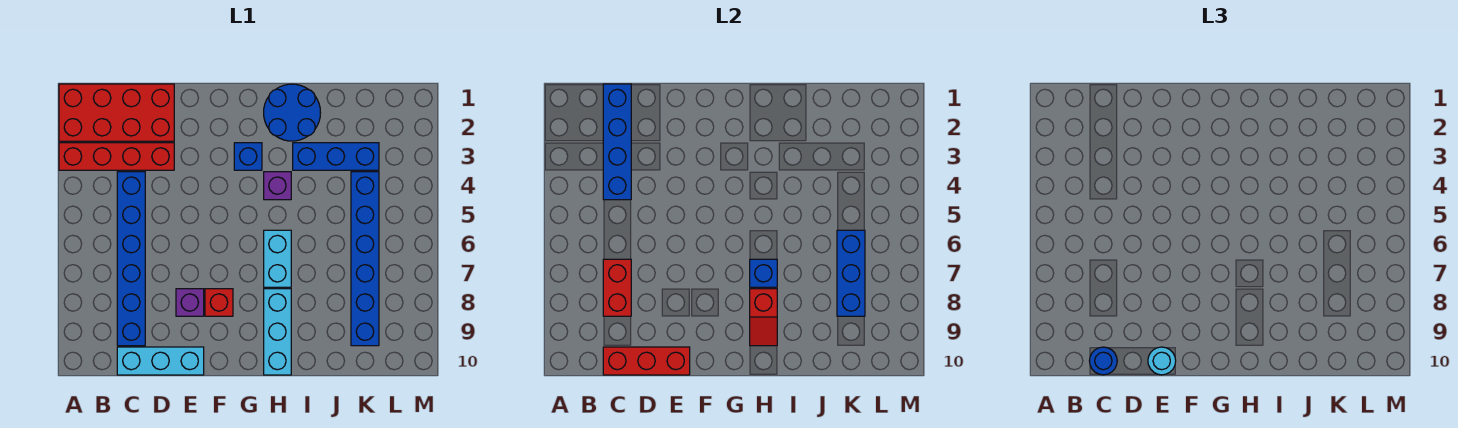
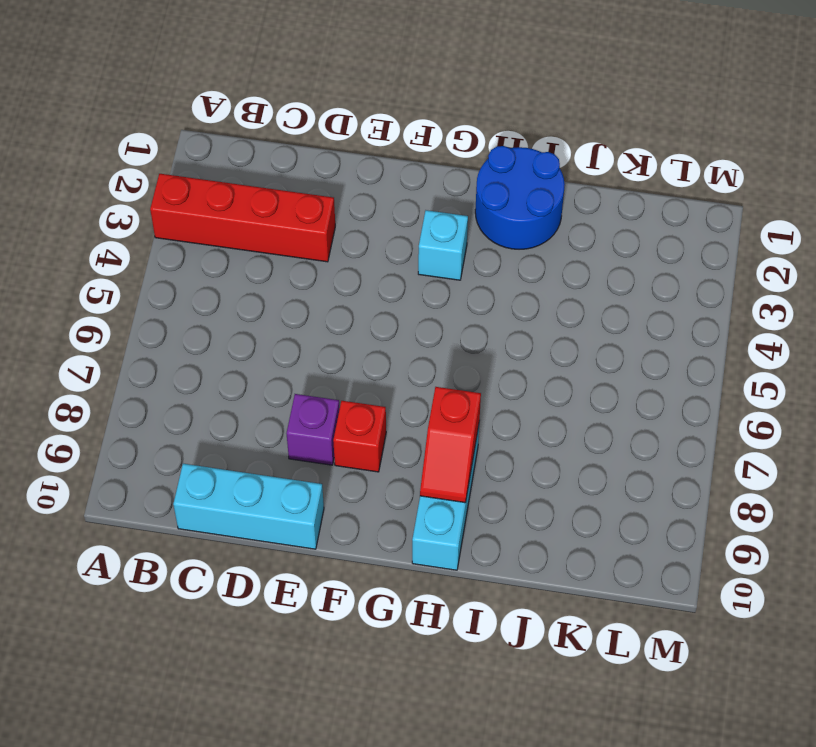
cyan 1x1 brick [418,210,468,280] -> blue 1x1 brick [234,143,262,170]
none -> red 2x4 brick [59,84,174,141]
none -> blue 1x6 brick [117,172,145,346]
none -> purple 1x1 brick [264,172,291,200]

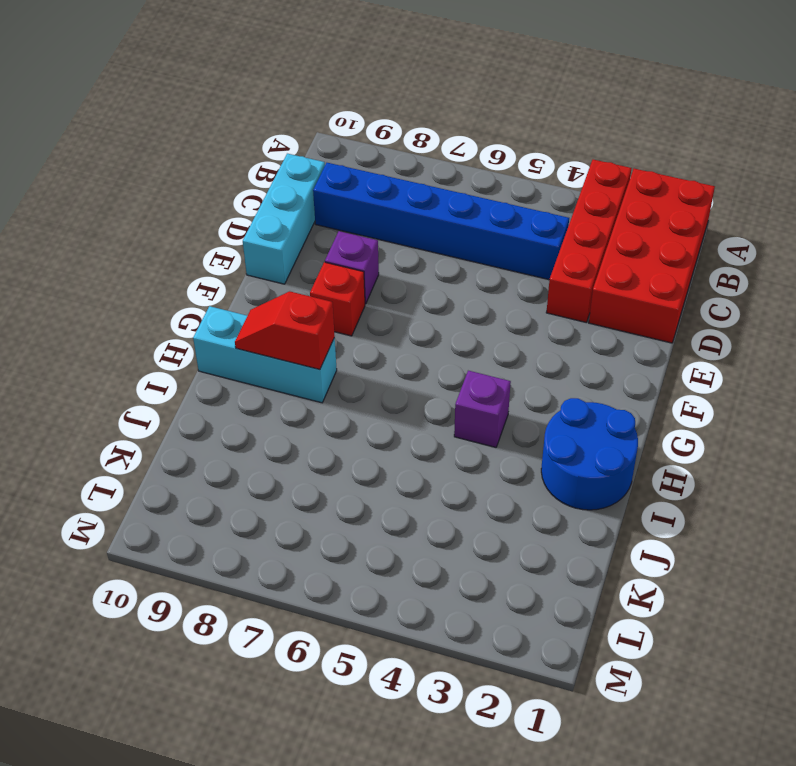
none -> blue 1x1 brick [234,143,262,170]
none -> cyan 1x2 brick [264,230,291,287]
none -> blue 1x3 brick [293,143,379,170]

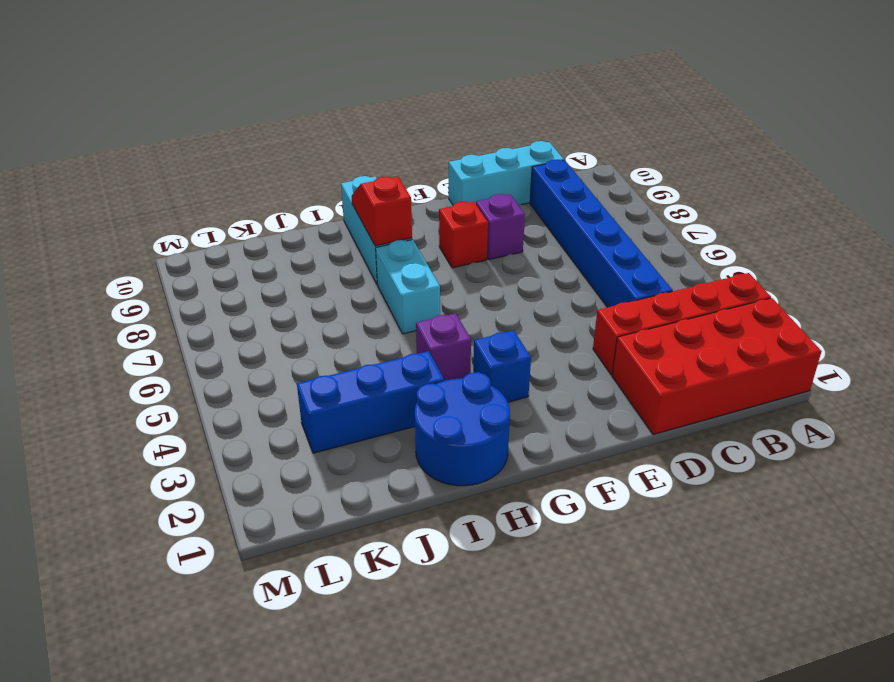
none -> blue 1x6 brick [351,172,379,346]
none -> blue 1x4 brick [603,84,631,200]
none -> red 1x2 brick [603,259,631,316]

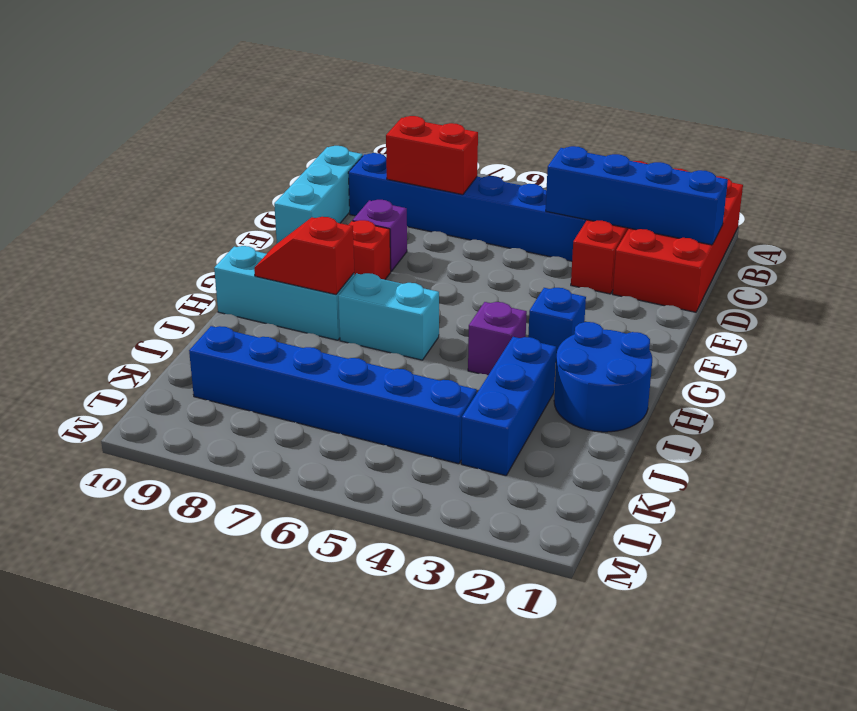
none -> red 1x3 brick [603,347,690,375]
none -> blue 1x1 brick [750,259,777,287]
none -> blue 1x3 brick [837,230,865,316]

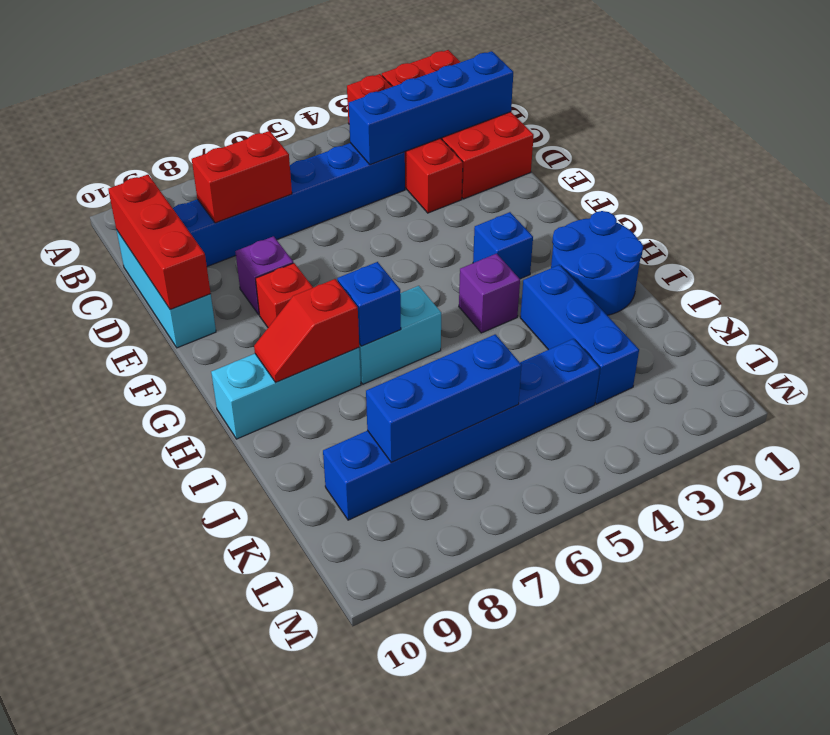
none -> blue 1x1 round brick [1090,347,1117,375]
none -> cyan 1x1 round brick [1148,347,1176,375]

